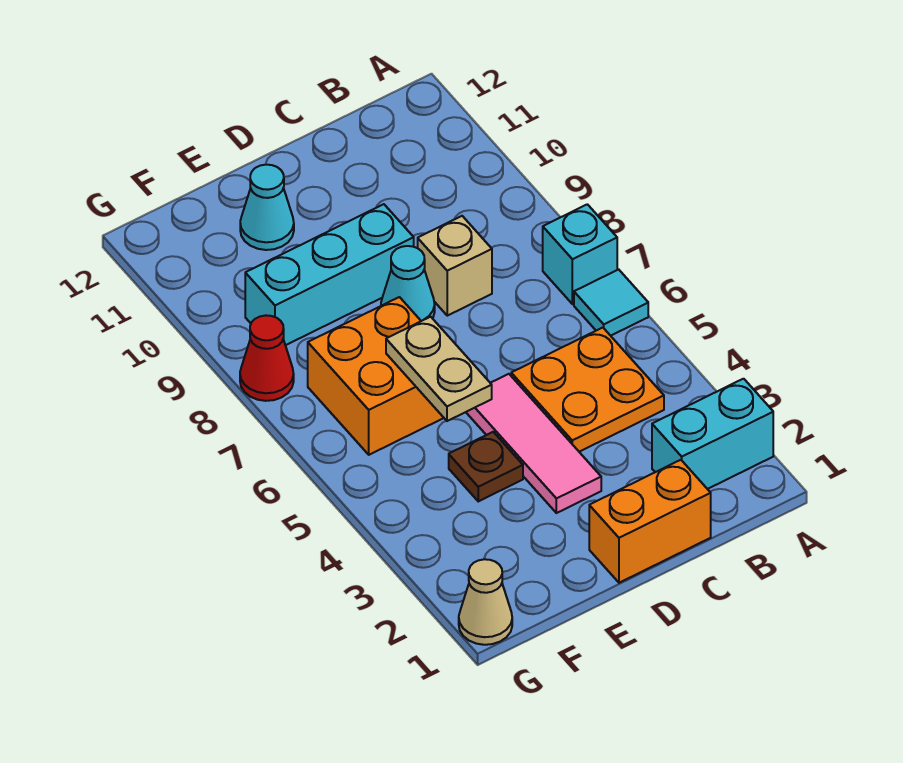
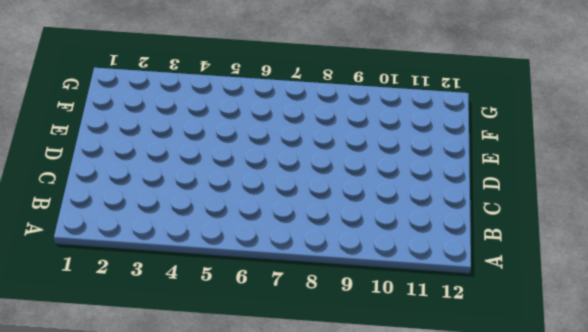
none -> cyan 1x2 brick [652,379,773,489]
none -> cyan 1x1 tile [574,269,648,336]
none -> cyan 1x1 brick [543,204,617,304]

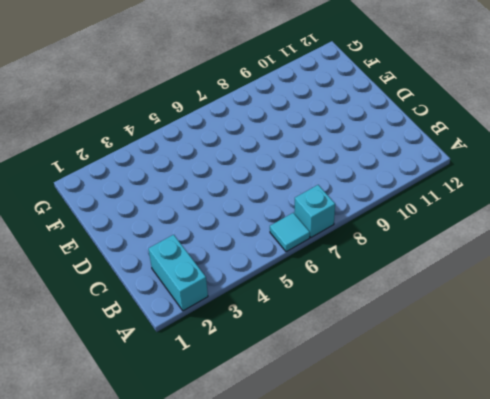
none -> orange 2x2 plate [511,328,664,452]
none -> orange 1x2 brick [589,460,711,583]
none -> tan 1x1 brick [418,216,492,316]

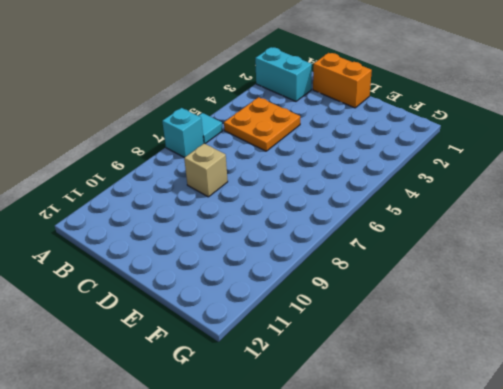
none -> pink 1x3 tile [466,374,601,513]
none -> cyan 1x1 cone [381,246,435,321]
none -> cyan 1x3 brick [245,204,414,345]

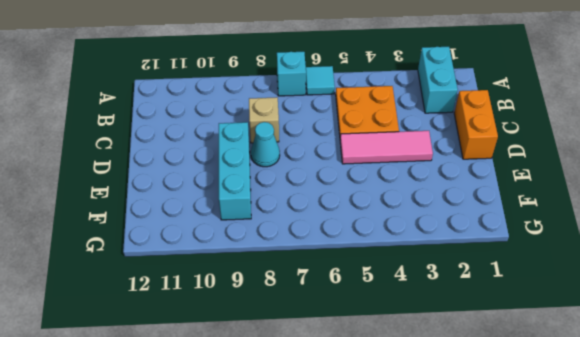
none -> brown 1x1 plate [449,432,523,501]
none -> orange 2x2 brick [308,297,444,455]
none -> cyan 1x1 cone [240,165,294,250]

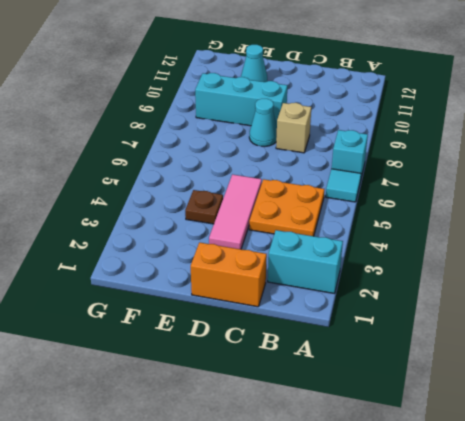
none -> orange 2x2 brick [308,297,444,455]
none -> tan 1x1 cone [459,559,512,645]
none -> red 1x1 cone [240,315,294,401]

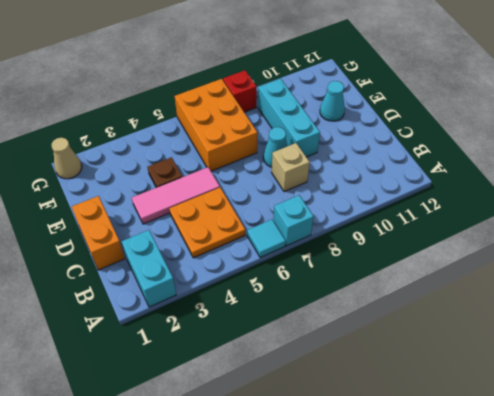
orange 2x3 brick [175,79,258,171] -> orange 2x2 brick [308,297,444,455]
red 1x1 brick [223,70,257,112] -> red 1x1 cone [240,315,294,401]
none -> tan 1x2 plate [386,317,492,421]

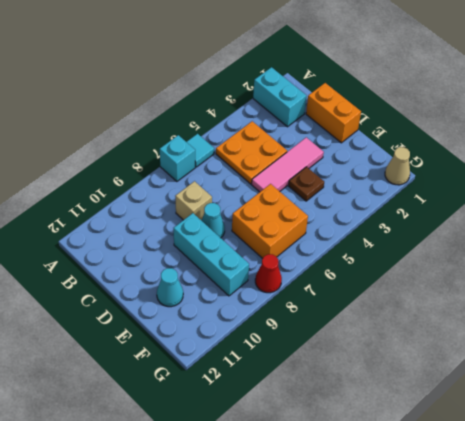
none -> tan 1x2 plate [386,317,492,421]

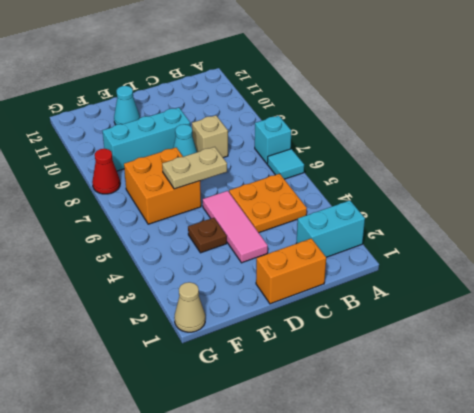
tan 1x2 plate [162,147,227,189] -> tan 1x2 plate turned to [386,317,492,421]

